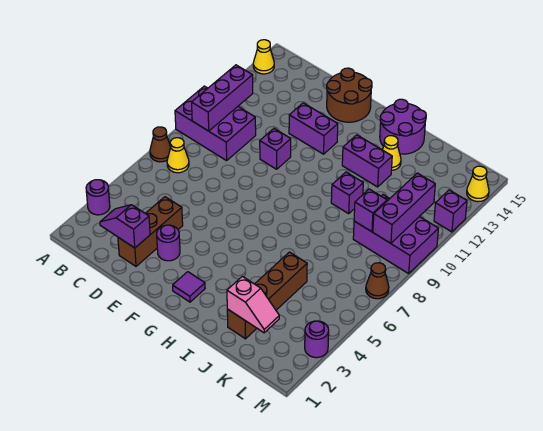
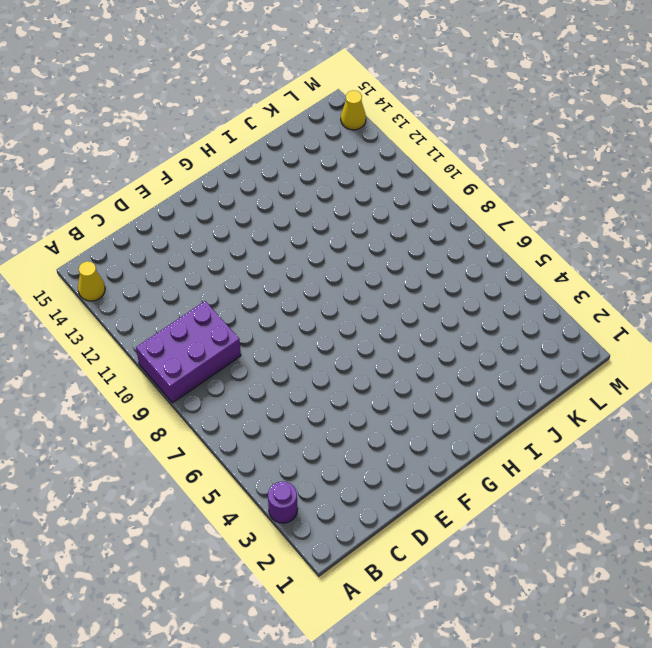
none -> brown 1x1 cone [150,127,171,162]
none -> yellow 1x1 cone [167,138,189,173]
none -> brown 1x3 brick [118,197,183,266]

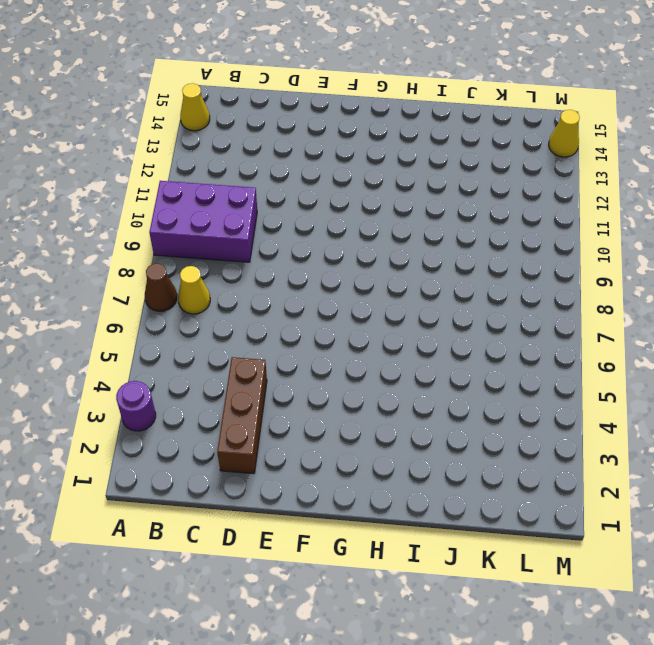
none -> purple 1x1 round brick [157,225,180,261]
none -> purple 1x1 brick [260,129,291,169]
none -> purple 1x2 brick [289,103,338,154]

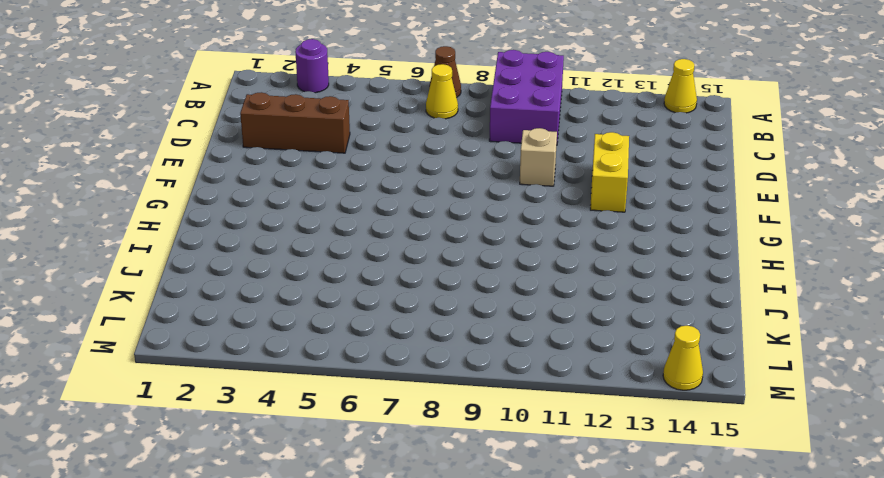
tan 1x1 brick [520,128,557,186] -> purple 1x1 brick [260,129,291,169]
yellow 1x2 brick [590,132,629,212] -> purple 1x2 brick [289,103,338,154]
none -> purple 1x1 round brick [157,225,180,261]
none -> brown 2x2 round brick [327,68,372,122]
none -> purple 1x1 tile [173,272,205,302]

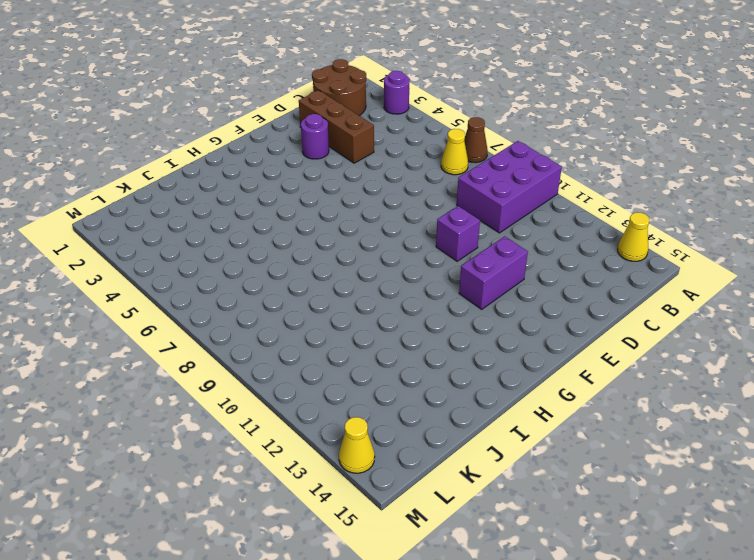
brown 2x2 round brick [312,59,366,116] -> brown 2x2 round brick moved to [327,68,372,122]
none -> purple 1x1 tile [173,272,205,302]
none -> purple 1x2 brick [342,135,392,187]
none -> purple 2x2 round brick [380,99,426,154]

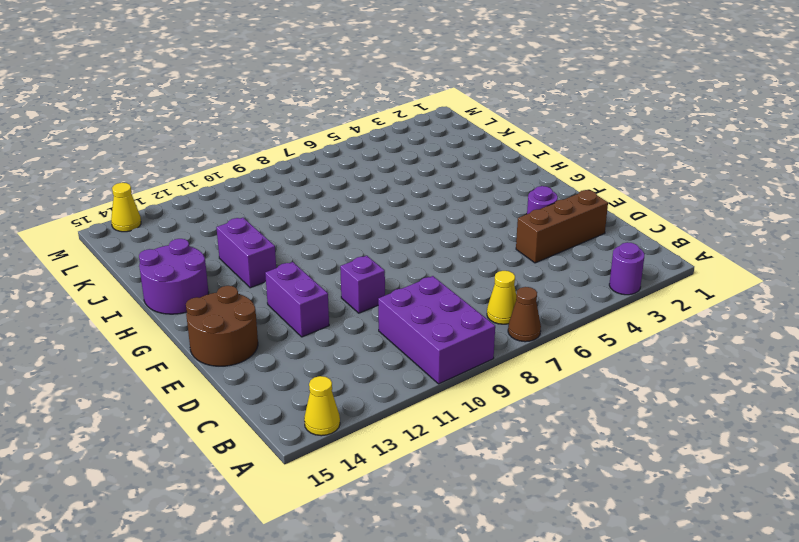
none -> purple 1x1 tile [173,272,205,302]
none -> purple 1x1 brick [331,172,363,214]
none -> yellow 1x1 cone [382,136,401,171]

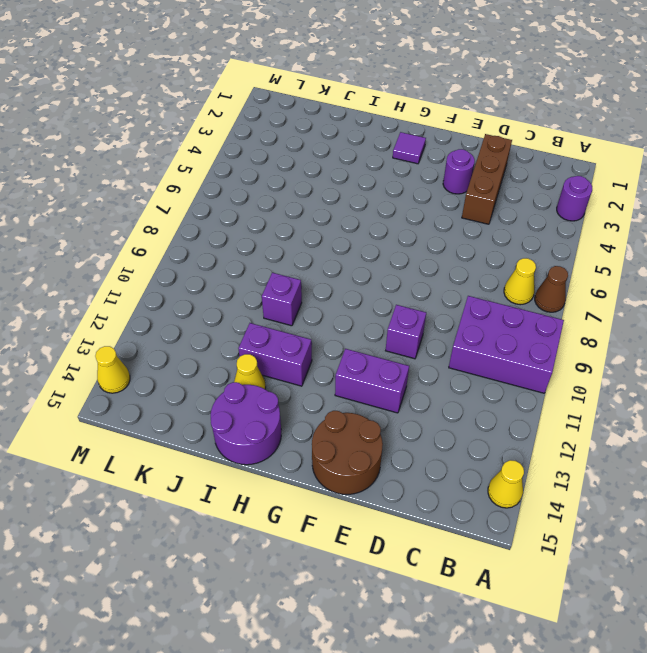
none -> brown 1x4 brick [227,252,307,339]
none -> purple 2x3 brick [353,195,438,274]
none -> purple 1x1 round brick [305,321,329,358]

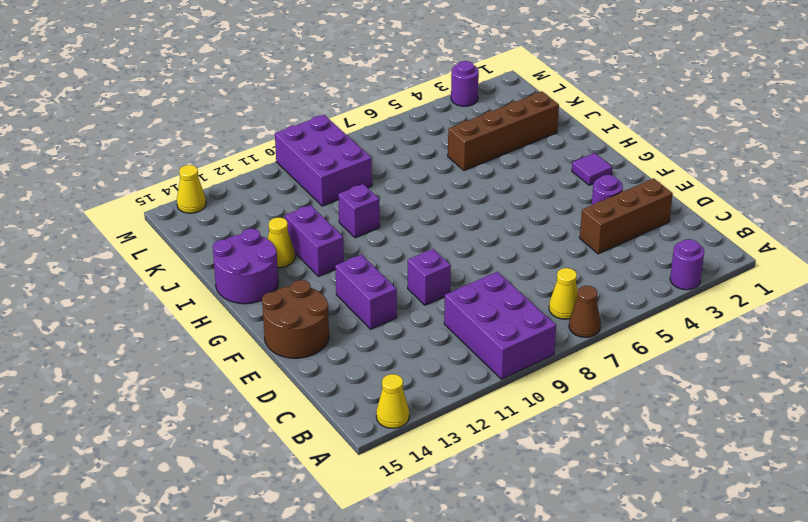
none -> brown 1x1 cone [366,263,389,299]
none -> purple 1x1 brick [434,190,467,232]
none -> purple 1x3 brick [192,65,253,131]

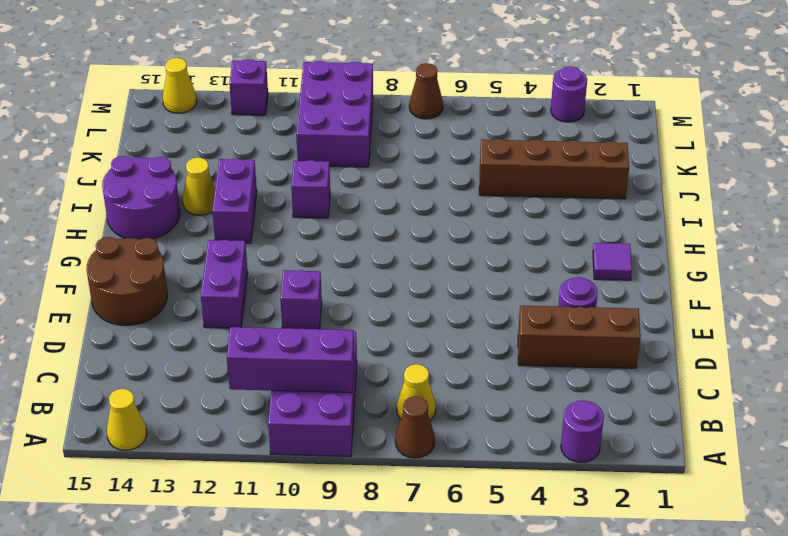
none -> purple 1x2 slope [100,205,150,248]
none -> pink 1x2 slope [227,276,279,333]
none -> purple 1x1 brick [354,189,387,232]

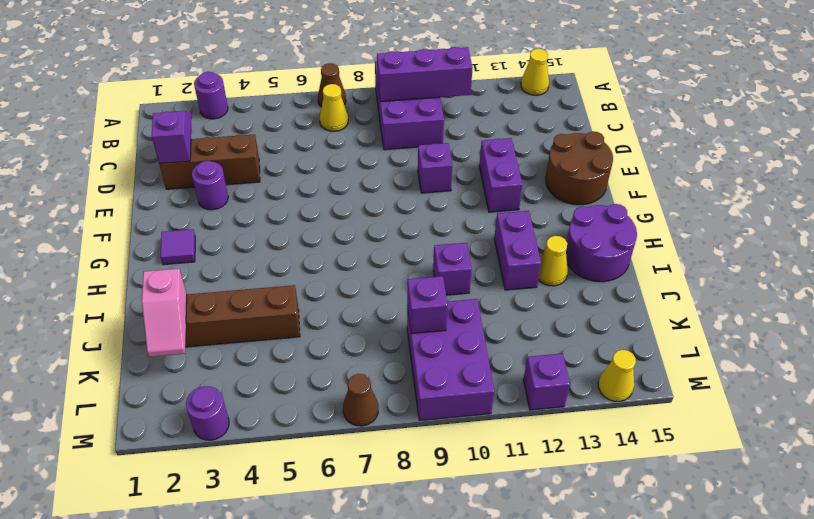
none -> purple 1x3 brick [373,173,435,243]

